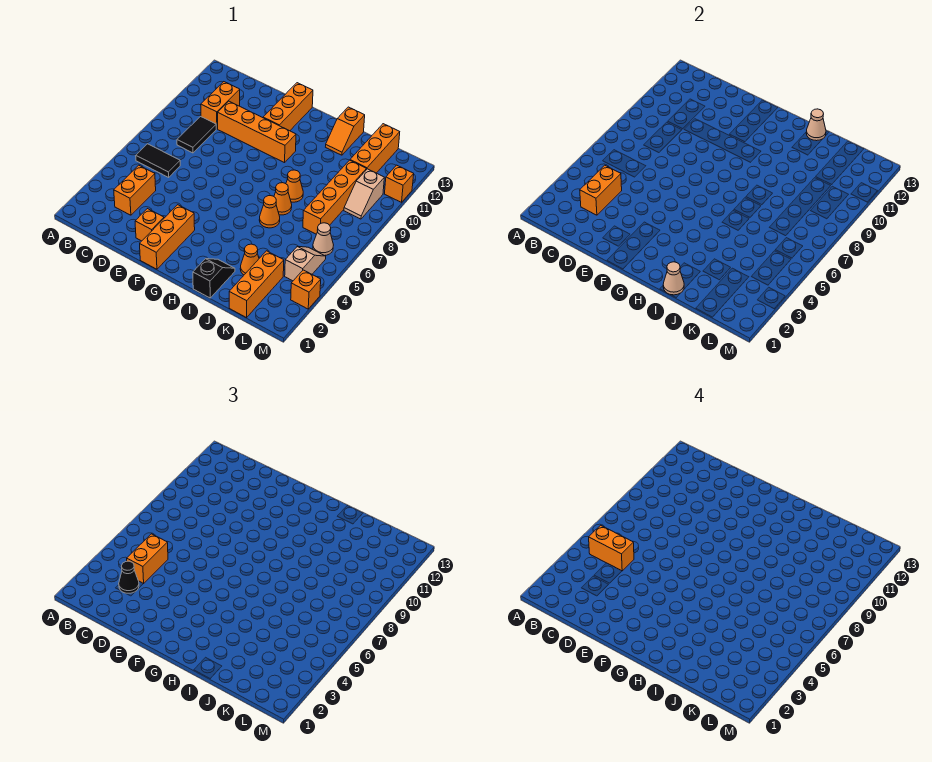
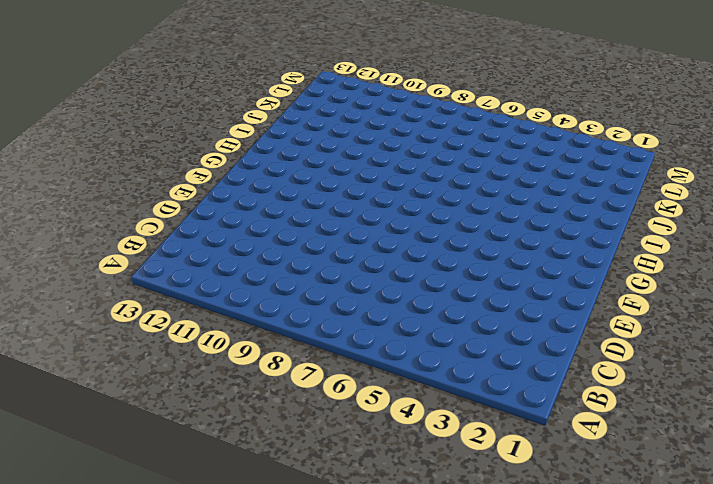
none -> black 1x2 tile [136,144,180,177]
none -> orange 1x2 brick [114,165,156,215]
none -> black 1x2 tile [177,117,216,153]

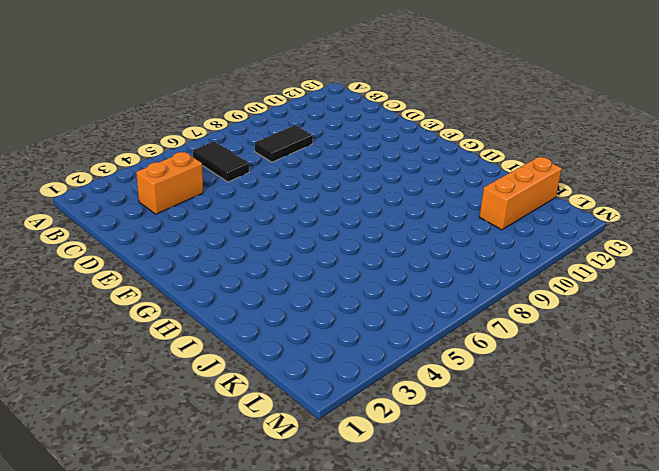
none -> orange 1x2 brick [201,82,240,129]
none -> orange 1x4 brick [218,101,296,163]
none -> orange 1x1 brick [135,209,164,241]

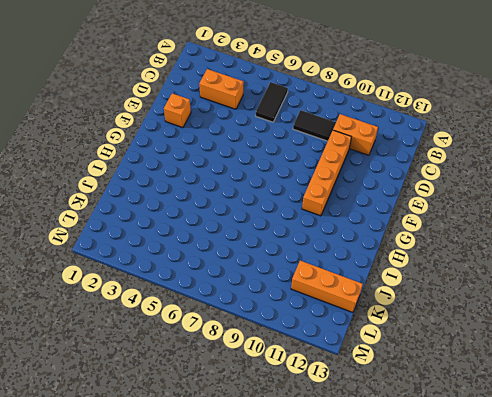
none -> orange 1x3 brick [140,205,195,269]
none -> orange 1x3 brick [263,83,313,131]
none -> black 1x2 slope [193,259,235,298]

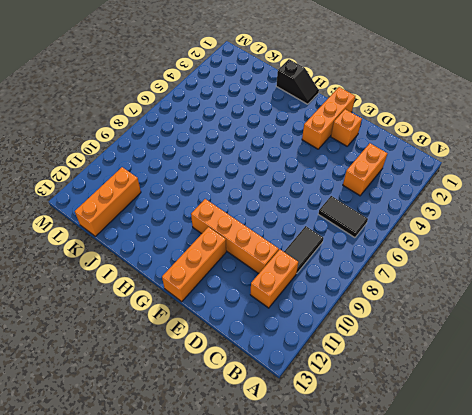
black 1x2 slope [276,59,319,104] -> black 1x2 slope turned to [193,259,235,298]
none -> orange 1x1 cone [259,196,280,228]
none -> orange 1x1 cone [274,183,292,215]
none -> orange 1x1 cone [286,170,303,202]

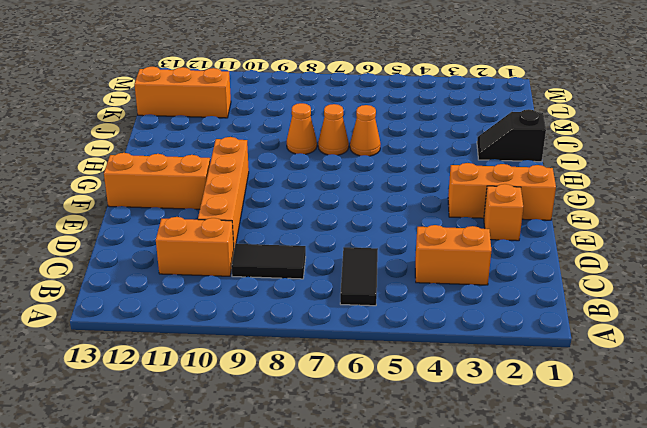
none -> orange 1x2 slope [326,107,365,155]
none -> orange 1x1 cone [240,244,259,275]
none -> orange 1x3 brick [229,251,284,318]

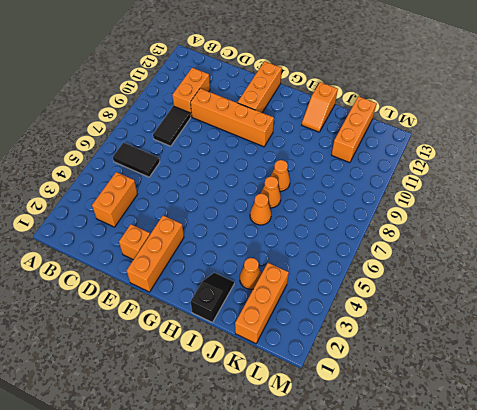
none -> orange 1x4 brick [303,160,366,234]
none -> tan 1x2 slope [285,246,326,281]
none -> tan 1x1 cone [313,223,333,256]

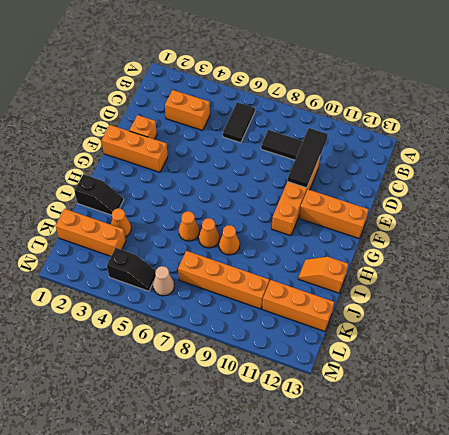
black 1x3 tile [287,128,328,188] -> none
black 1x2 slope [107,248,156,291] -> tan 1x2 slope [285,246,326,281]
none -> orange 1x2 brick [201,82,240,129]
none -> tan 1x2 slope [344,169,384,219]
none -> orange 1x1 brick [291,270,321,309]

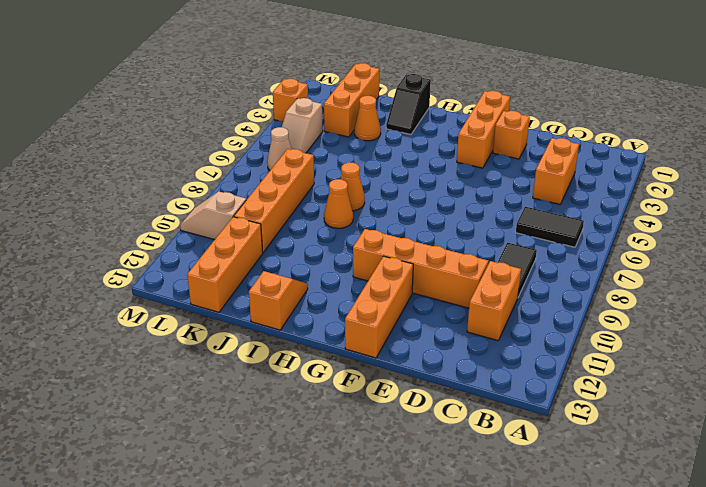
tan 1x2 slope [180,192,246,240] -> tan 1x2 slope turned to [344,169,384,219]
none -> orange 1x1 cone [259,196,280,228]
none -> orange 1x1 brick [385,165,414,202]
none -> orange 1x2 brick [580,165,622,215]

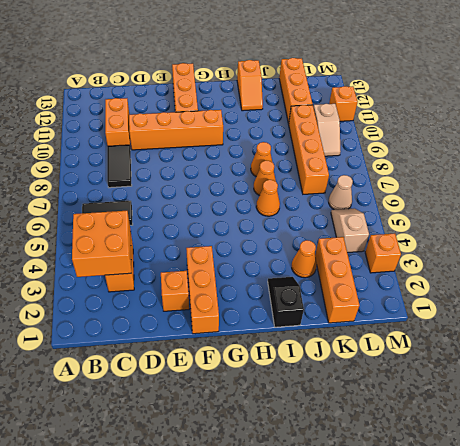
orange 2x2 brick [72,211,131,277] -> orange 1x2 brick [580,165,622,215]
none -> tan 1x1 cone [663,262,684,295]
none -> tan 1x1 cone [806,109,826,141]
none -> black 1x1 cone [119,561,139,593]

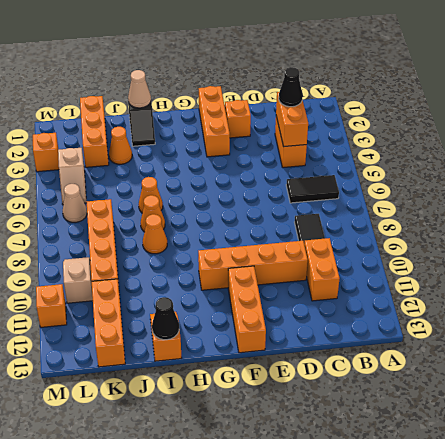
black 1x1 cone [152,297,179,340] -> tan 1x1 cone [806,109,826,141]
none -> orange 1x2 brick [127,534,168,584]
none -> orange 1x2 brick [589,525,634,571]

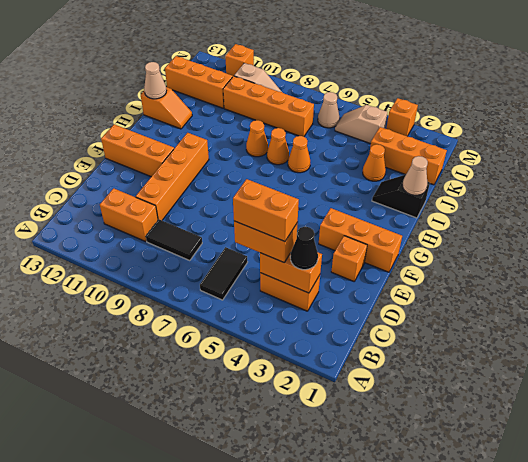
orange 1x2 brick [233,179,299,241] -> orange 1x2 brick turned to [589,525,634,571]

